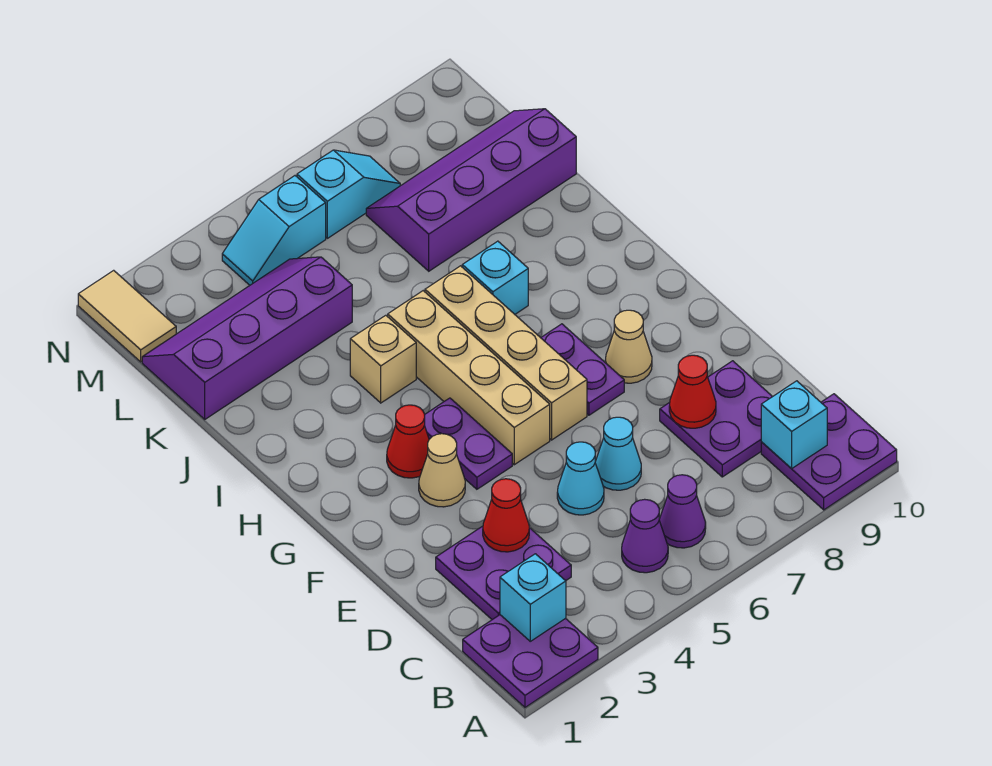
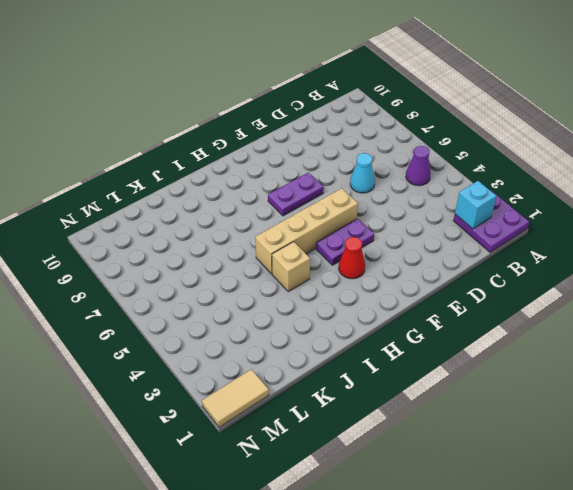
none -> purple 2x2 plate [761,394,897,510]
none -> purple 1x1 cone [659,475,706,548]
none -> purple 2x2 plate [436,526,571,620]

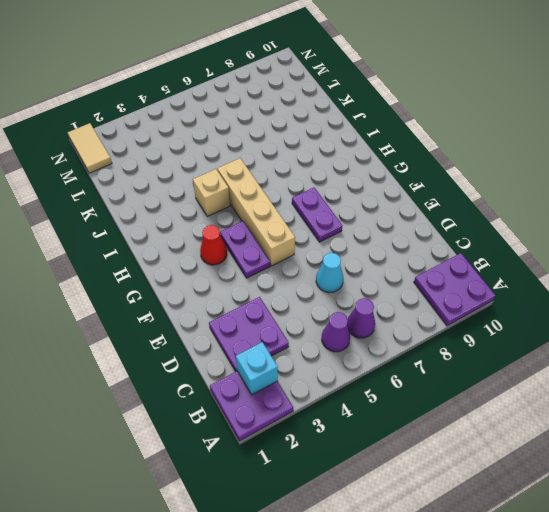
none -> purple 2x2 plate [660,361,772,477]
none -> cyan 1x1 cone [557,442,604,515]
none -> tan 1x1 cone [419,434,465,507]

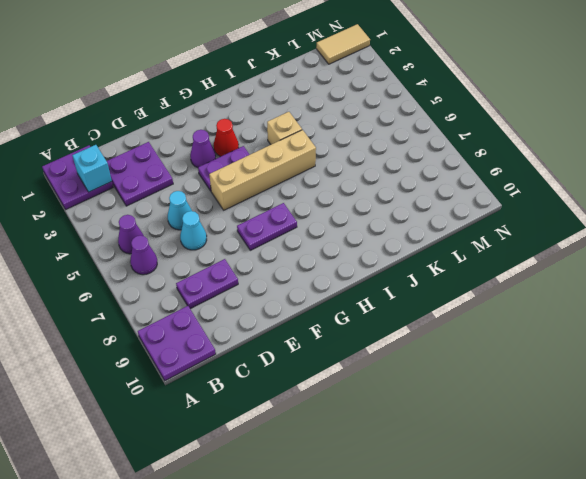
purple 1x2 plate [176,259,238,309] -> purple 2x2 plate [660,361,772,477]
purple 1x1 cone [190,130,216,168] -> tan 1x1 cone [419,434,465,507]
none -> tan 1x4 brick [425,266,587,440]
none -> tan 1x1 cone [605,310,652,383]
none -> cyan 1x1 brick [462,241,528,314]

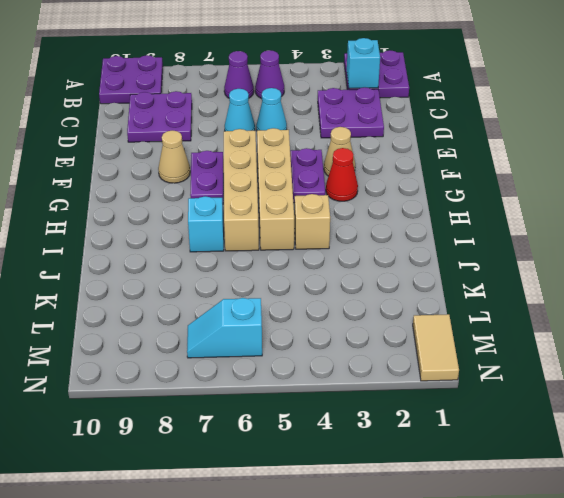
none -> purple 2x4 slope [142,257,352,419]
none -> purple 2x4 slope [366,109,576,271]
none -> cyan 1x2 slope [222,176,326,285]

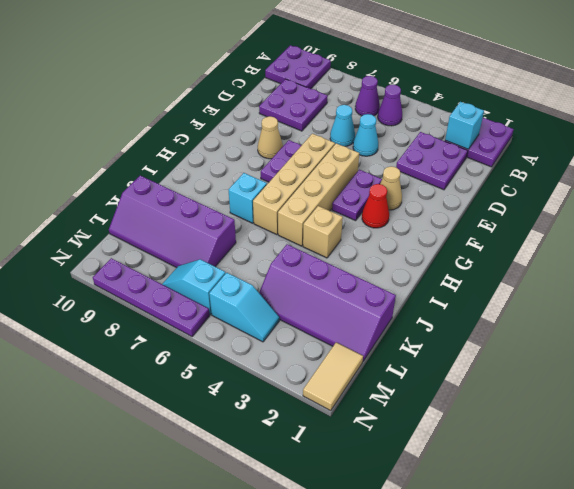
purple 1x4 plate [93,258,210,336] -> none
none -> cyan 1x1 brick [761,381,827,469]
none -> red 1x1 cone [483,479,529,552]
none -> red 1x1 cone [669,355,716,428]

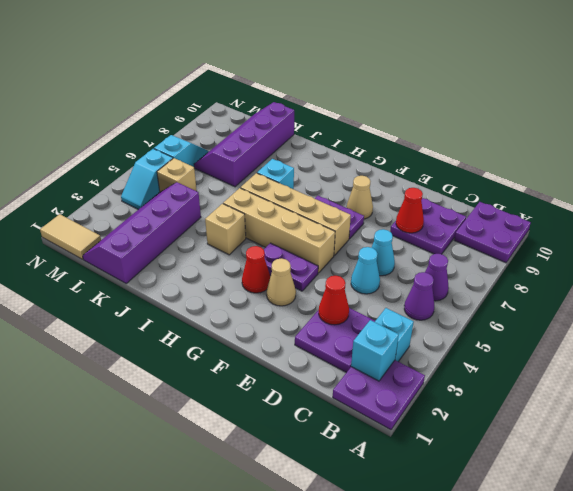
cyan 1x1 brick [375,308,414,362] -> cyan 1x1 brick moved to [761,381,827,469]
tan 1x1 brick [157,158,197,192] -> none

